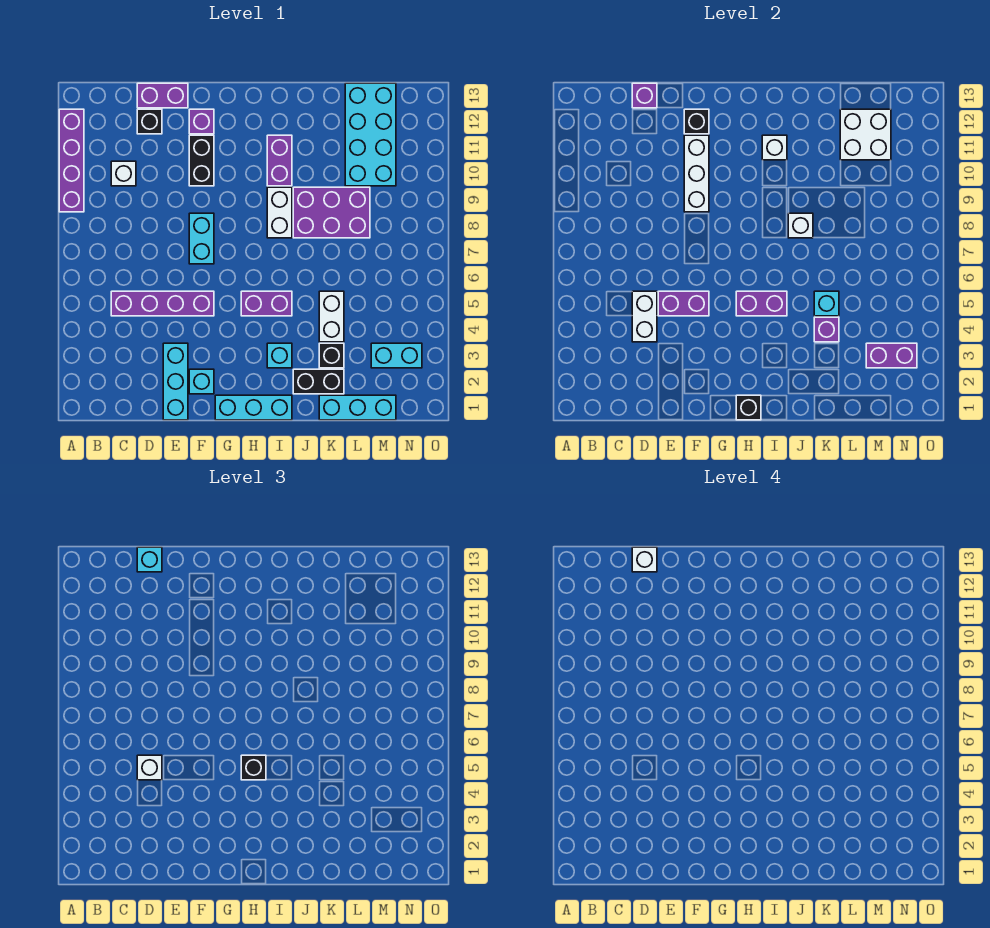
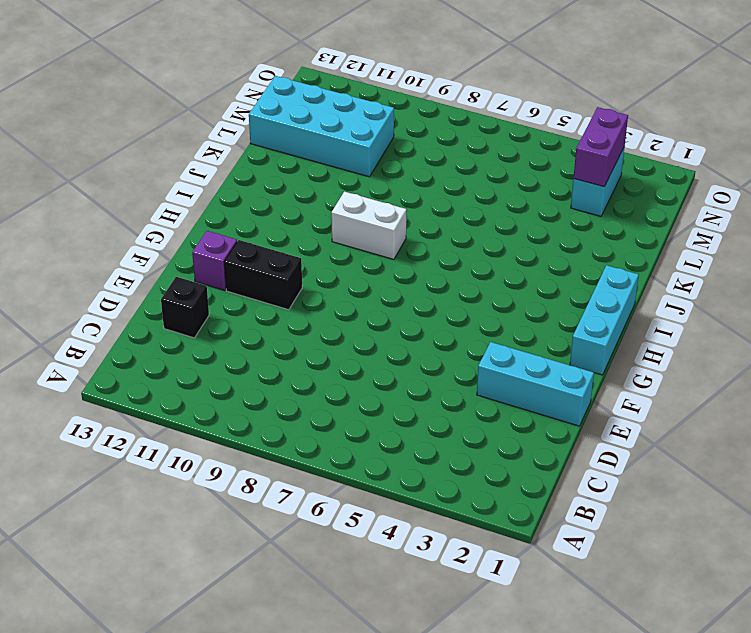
none -> purple 1x4 brick [59,109,84,212]
none -> purple 1x4 brick [111,291,214,316]
none -> white 1x1 brick [111,161,136,186]
none -> purple 1x2 brick [137,83,188,108]

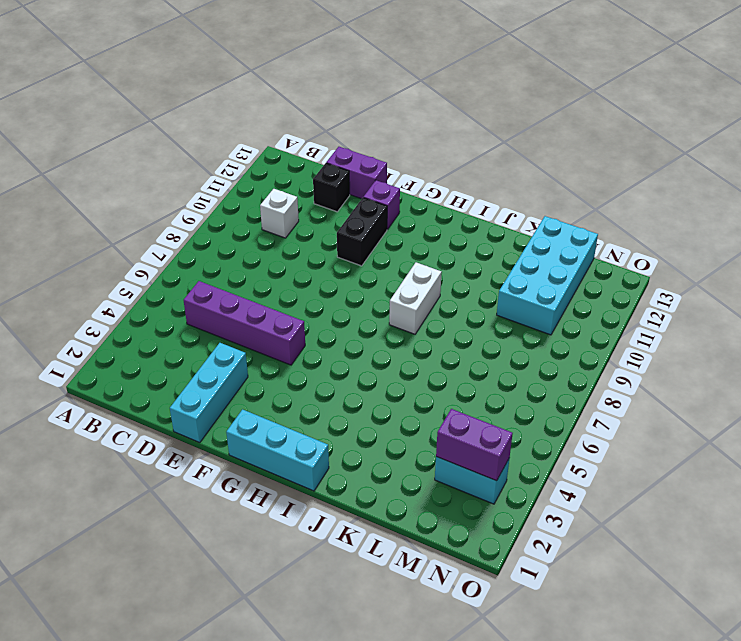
none -> purple 1x4 brick [59,109,84,212]
none -> cyan 1x1 brick [189,369,214,394]
none -> cyan 1x2 brick [189,213,214,264]
none -> purple 1x2 brick [241,291,292,316]

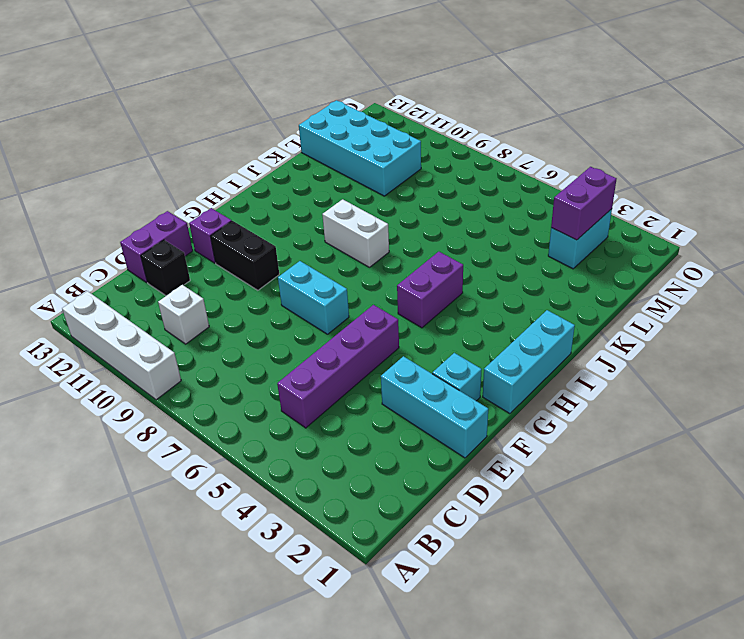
white 1x4 brick [62,291,181,400] -> purple 1x4 brick [59,109,84,212]
none -> cyan 1x1 brick [267,343,292,368]
none -> purple 1x2 brick [267,135,292,186]
none -> black 1x2 brick [293,369,344,394]
none -> purple 2x3 brick [293,187,370,238]

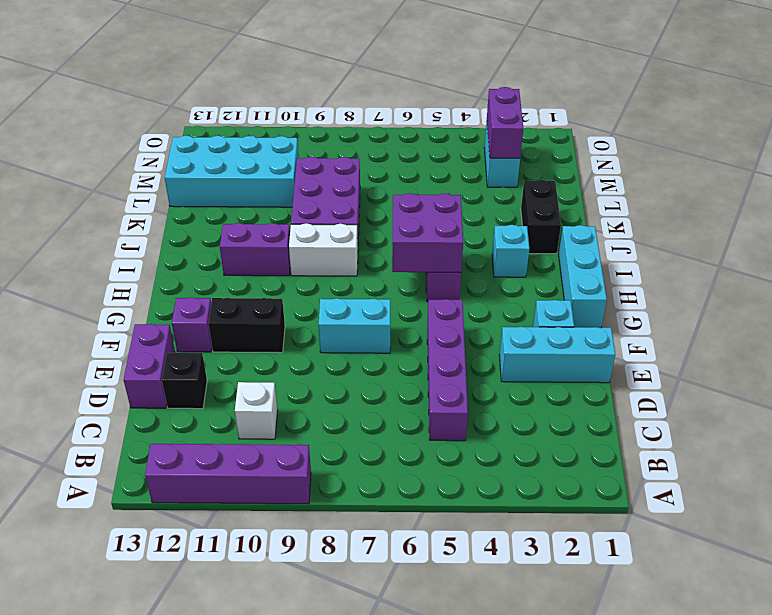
purple 2x2 brick [392,193,463,273] -> purple 1x2 brick [736,291,787,316]
none -> cyan 1x3 brick [319,395,396,420]
none -> black 1x1 brick [319,343,344,368]
none -> white 1x2 brick [319,291,344,342]
none -> white 1x2 brick [632,291,657,342]

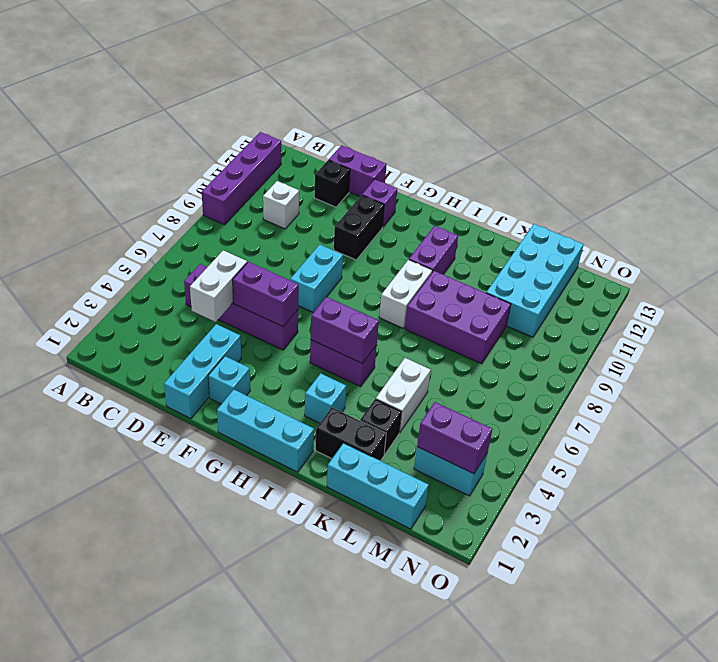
none -> purple 1x1 brick [632,83,657,108]
none -> white 1x3 brick [684,135,709,212]
none -> black 1x1 brick [684,109,709,134]
none -> black 1x1 brick [736,395,761,420]

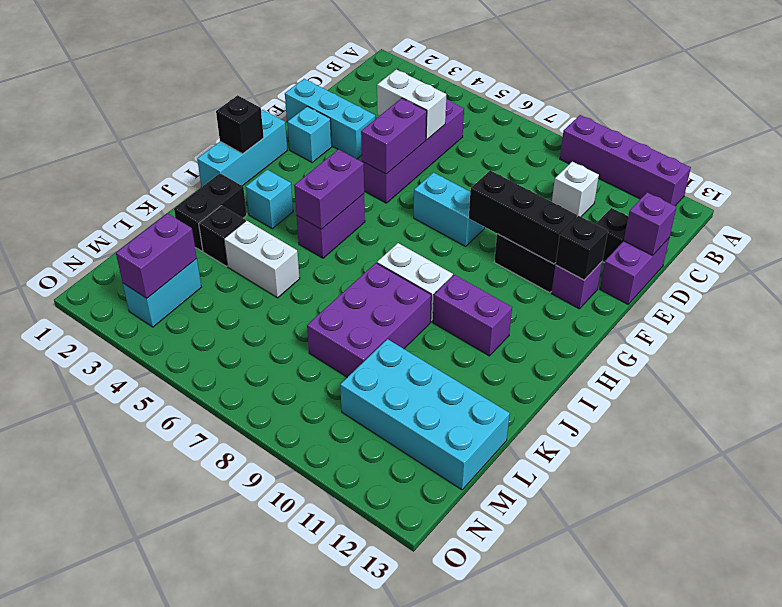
black 1x3 brick [469,171,577,264] -> white 1x3 brick [684,135,709,212]
none -> cyan 1x3 brick [319,395,396,420]
none -> white 1x1 brick [762,135,787,160]
none -> white 1x1 brick [788,213,813,238]
none -> purple 1x1 brick [814,317,839,342]

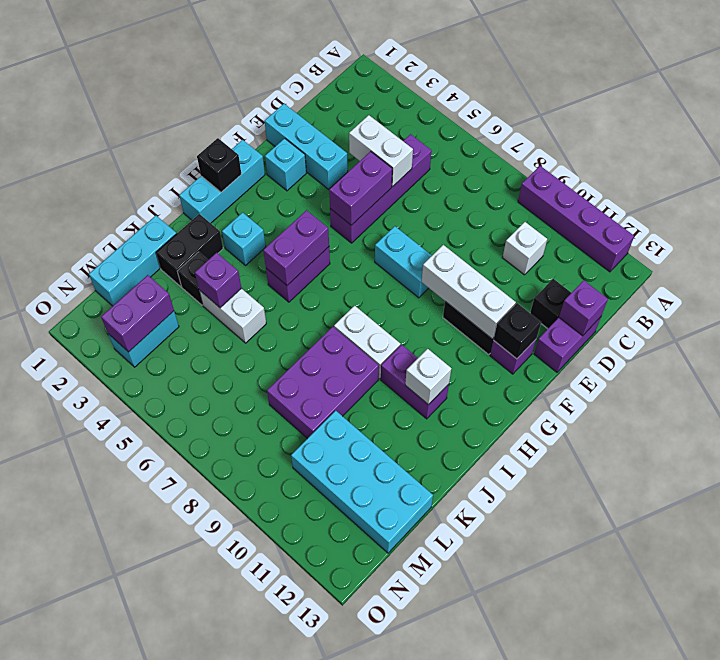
none -> white 1x1 brick [788,213,813,238]
none -> cyan 1x1 brick [814,291,839,316]
none -> white 2x2 brick [840,109,891,160]
none -> white 1x1 brick [137,755,162,780]

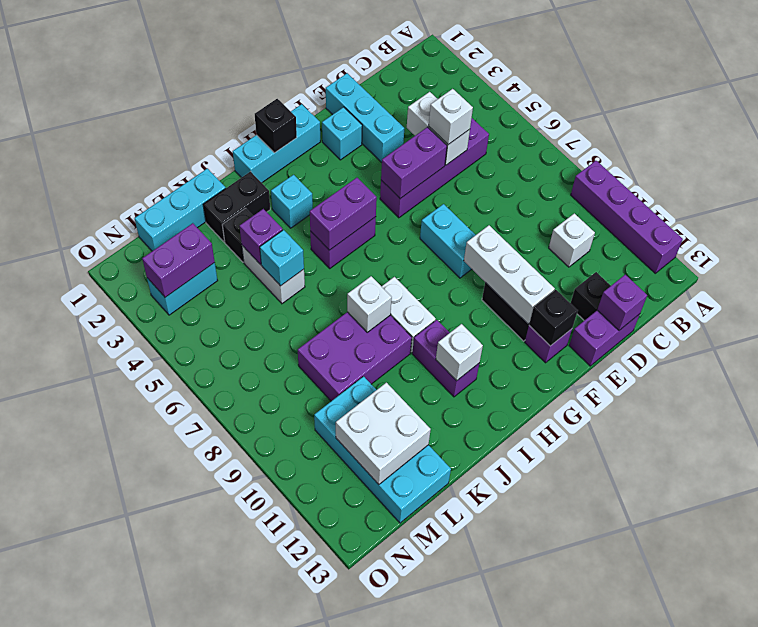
none -> cyan 1x1 brick [137,547,162,572]
none -> black 1x1 brick [241,755,266,780]
none -> white 1x1 brick [632,547,657,572]

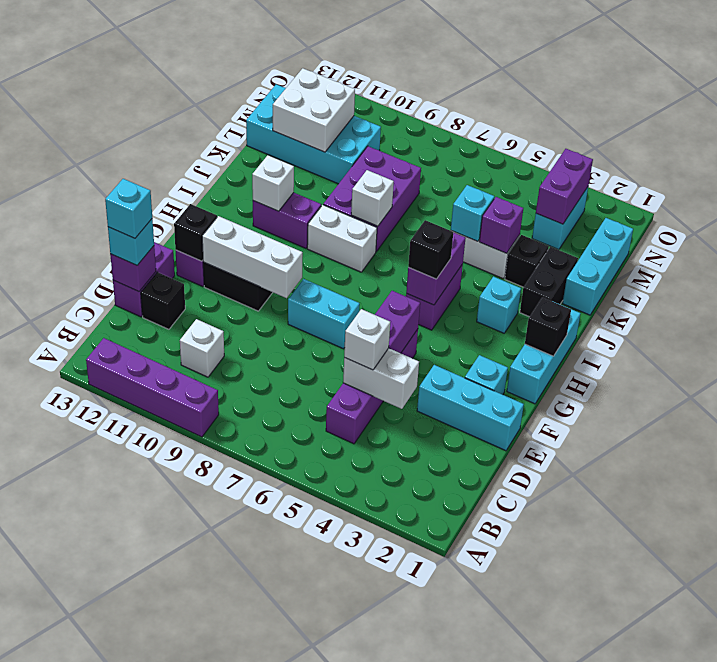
cyan 1x1 brick [105,179,152,238] -> white 1x1 brick [632,547,657,572]

